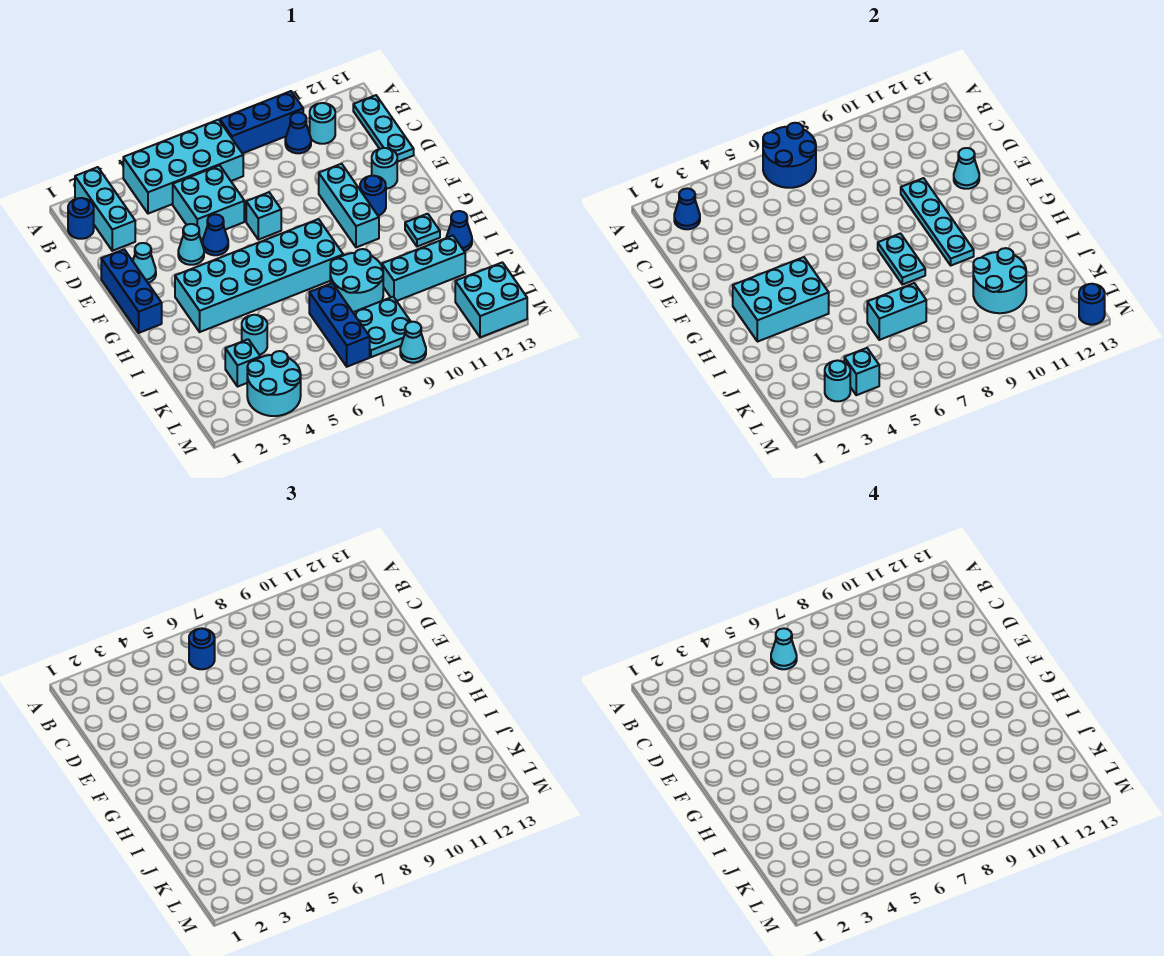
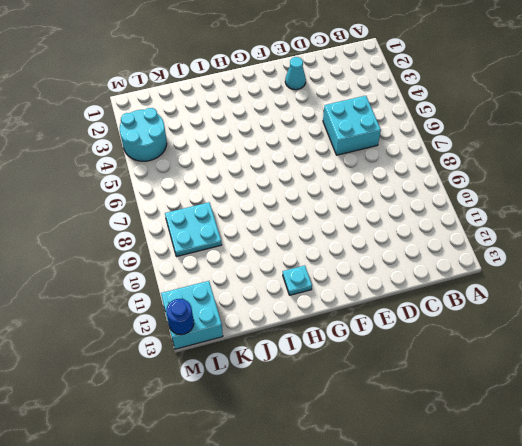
none -> cyan 1x3 brick [75,167,135,251]
none -> cyan 2x4 brick [123,120,243,214]
none -> blue 1x3 brick [220,91,303,153]
none -> blue 1x1 round brick [68,198,94,239]

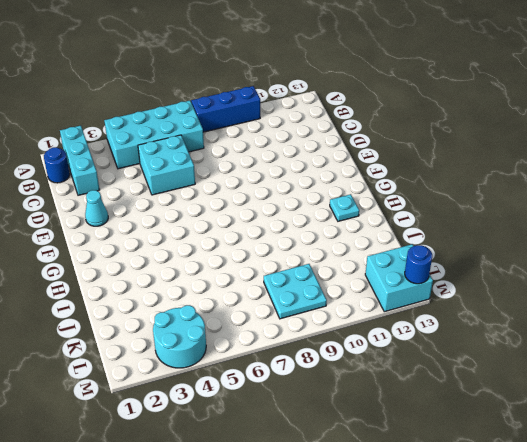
none -> blue 1x1 cone [285,112,311,153]
none -> cyan 1x1 round brick [310,103,335,144]
none -> cyan 1x3 plate [353,95,414,162]
none -> blue 1x3 brick [101,249,162,333]

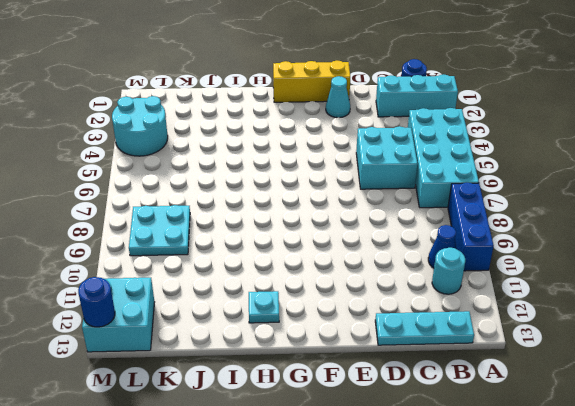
yellow 1x3 brick [273,61,350,102] -> blue 1x3 brick [101,249,162,333]
none -> cyan 1x1 cone [178,224,204,265]
none -> blue 1x1 cone [203,214,228,255]
none -> cyan 1x1 brick [246,192,281,240]
none -> cyan 1x3 brick [319,164,379,247]

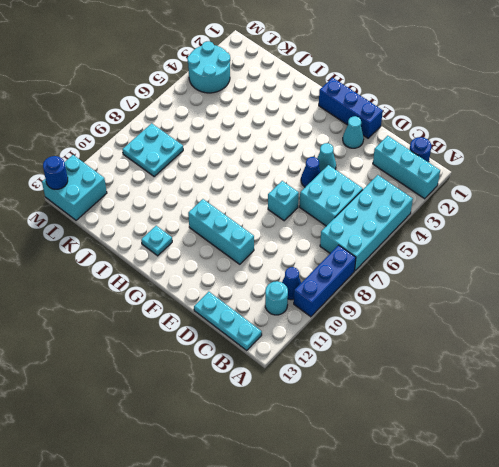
none -> cyan 1x1 round brick [372,148,397,189]
none -> blue 1x1 round brick [360,176,386,216]
none -> cyan 2x6 brick [175,219,343,332]
none -> cyan 2x2 round brick [330,249,383,312]

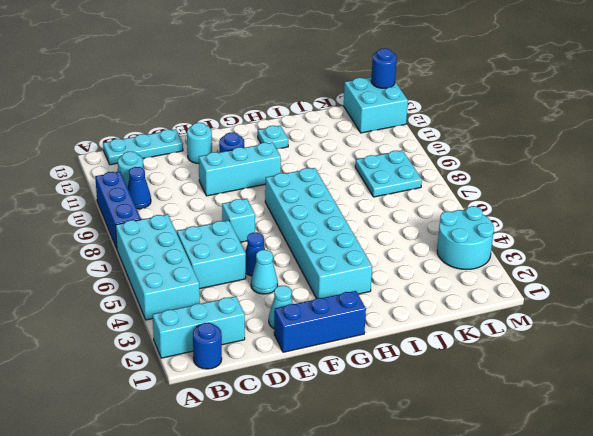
none -> cyan 2x2 round brick [330,249,383,312]
none -> blue 1x1 cone [446,211,472,251]
none -> cyan 1x1 round brick [242,315,267,355]
none -> blue 1x3 brick [309,283,370,367]

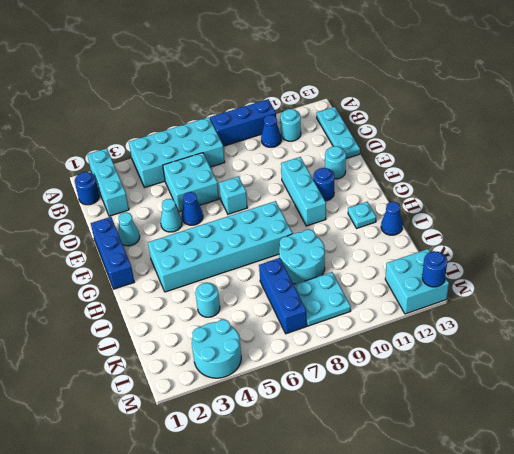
none -> cyan 1x3 brick [382,236,465,301]
none -> cyan 1x1 brick [225,339,260,387]
none -> cyan 1x1 cone [400,322,426,363]
none -> blue 2x2 round brick [763,123,816,188]

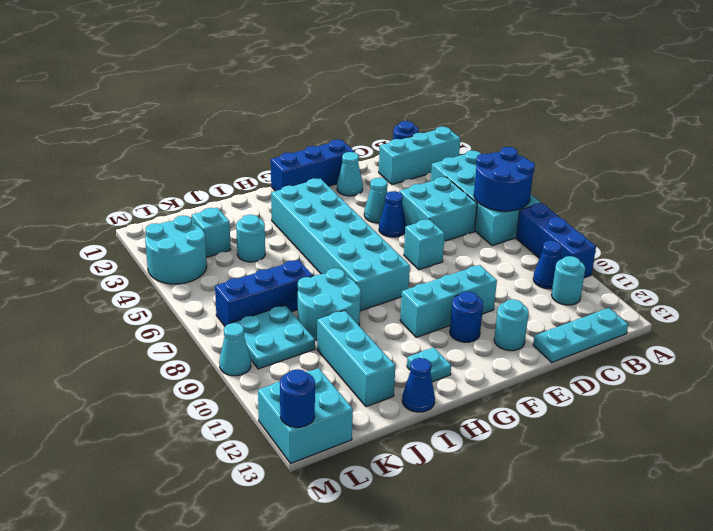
none -> blue 1x1 cone [674,188,700,229]
none -> cyan 1x4 plate [901,178,974,265]
none -> cyan 1x1 cone [954,148,979,189]
none -> cyan 2x3 brick [733,257,829,342]

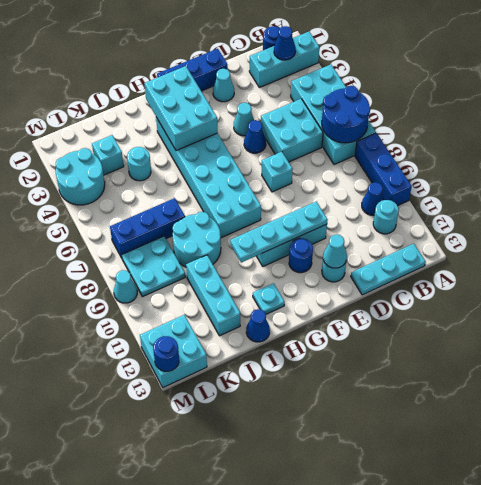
none -> cyan 1x2 plate [878,234,925,285]
none -> cyan 1x2 brick [867,283,926,340]
none -> cyan 2x2 round brick [973,248,1026,313]
none -> cyan 1x1 round brick [825,361,850,401]

